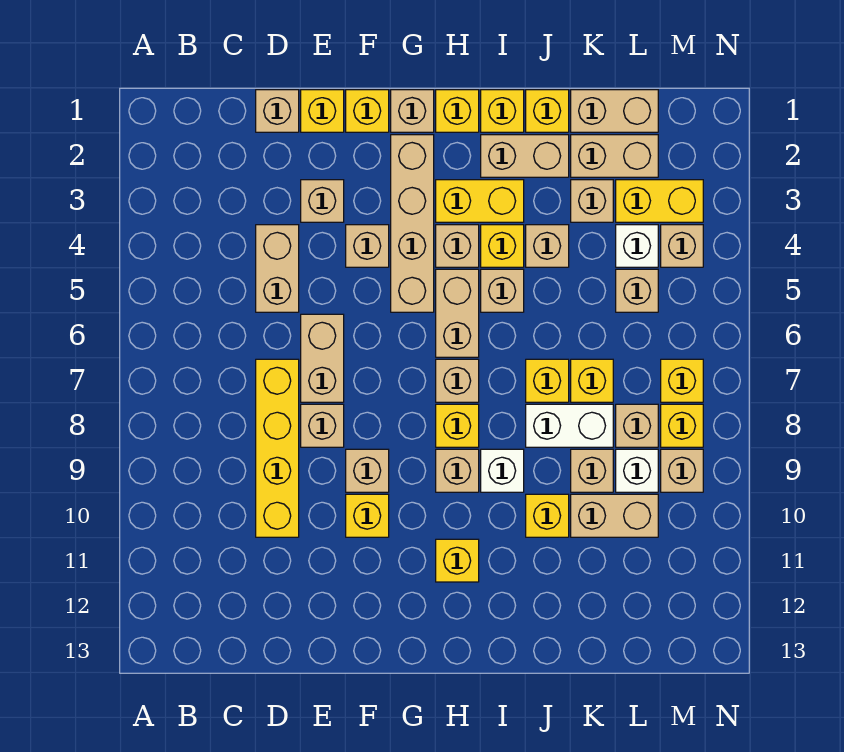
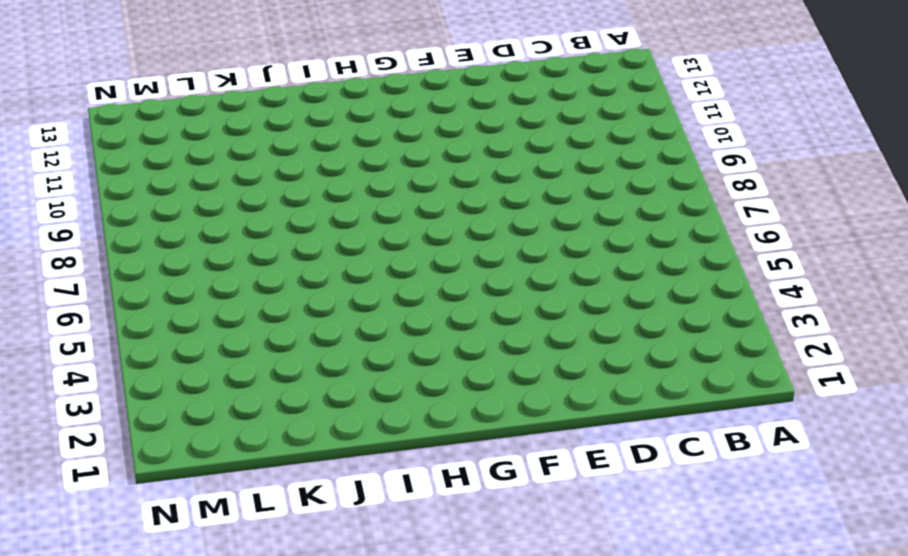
none -> tan 1x1 brick [256,90,299,132]
none -> tan 1x2 brick [256,225,299,312]
none -> yellow 1x4 brick [256,359,299,537]
none -> yellow 1x1 brick [301,90,344,132]

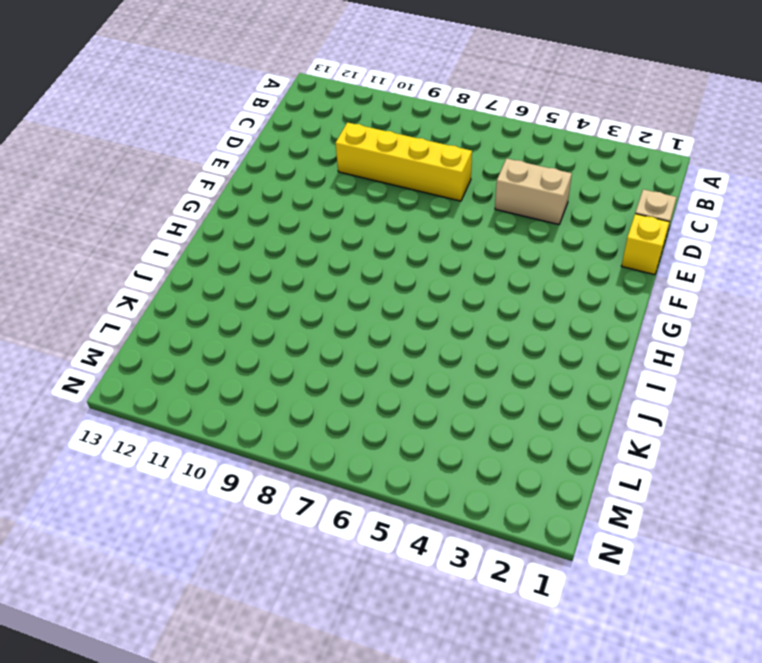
none -> tan 1x1 brick [301,180,344,222]
none -> tan 1x2 brick [301,314,344,402]
none -> tan 1x1 brick [301,404,344,447]
none -> yellow 1x1 brick [346,90,389,132]

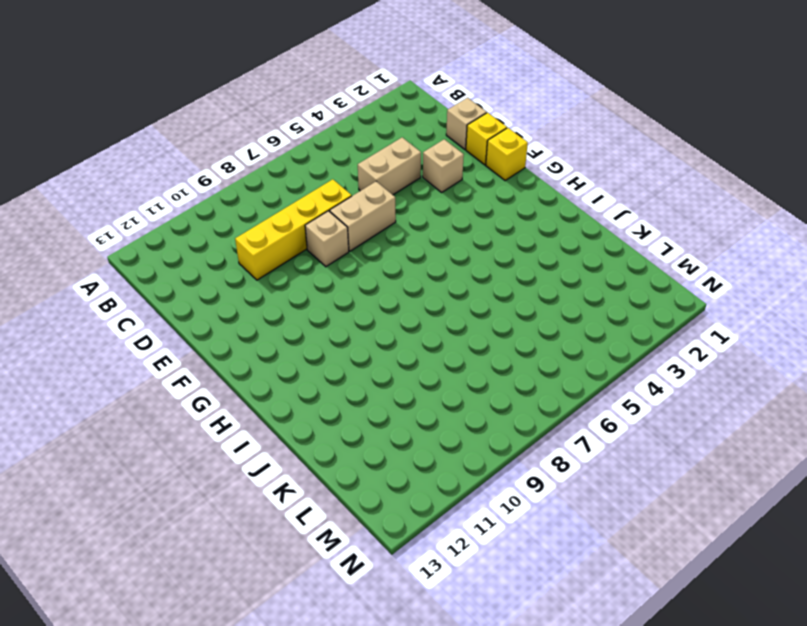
none -> tan 1x1 brick [346,225,389,267]
none -> tan 1x1 brick [346,449,389,492]
none -> yellow 1x1 brick [346,494,389,537]
none -> tan 1x1 brick [391,90,434,132]

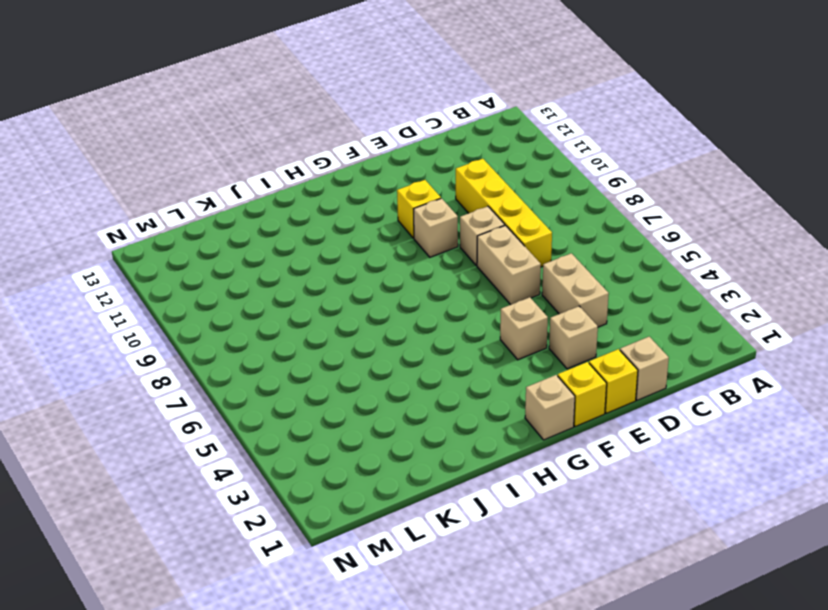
none -> tan 1x4 brick [391,135,434,312]
none -> yellow 1x1 brick [436,90,479,132]
none -> yellow 1x2 brick [436,180,524,222]
none -> tan 1x1 brick [436,225,479,267]

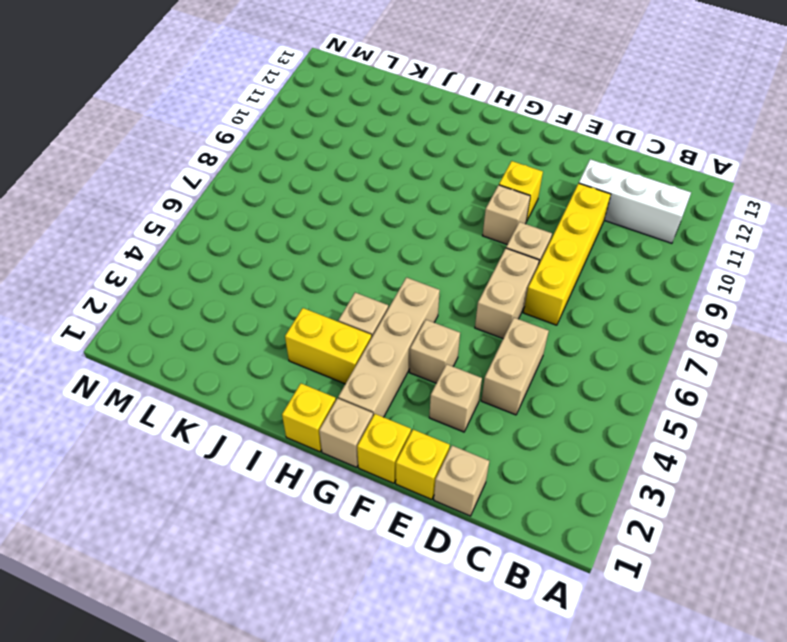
white 1x3 brick [579,159,691,243] -> none
none -> tan 1x2 brick [436,269,479,357]
none -> tan 1x1 brick [436,359,479,402]
none -> yellow 1x1 brick [436,404,479,447]
none -> tan 1x1 brick [436,449,479,492]

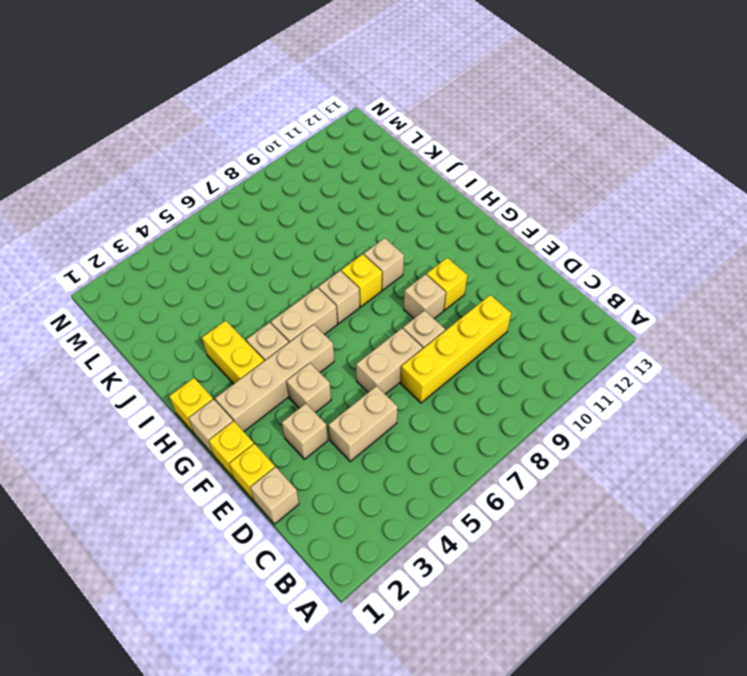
none -> yellow 1x1 brick [436,539,479,582]
none -> yellow 1x1 brick [481,90,524,132]
none -> tan 1x2 brick [481,135,569,177]
none -> yellow 1x1 brick [481,225,524,267]

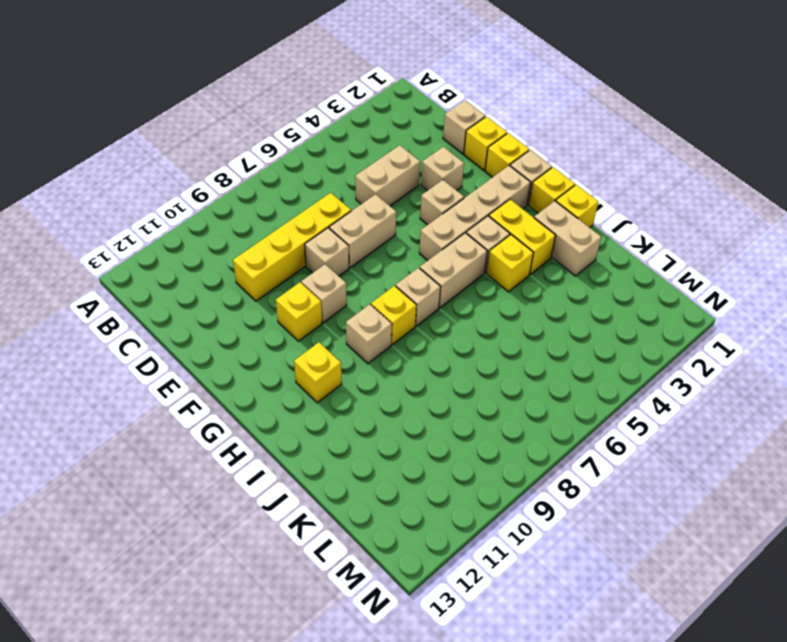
none -> tan 1x1 brick [481,269,524,312]
none -> white 1x1 brick [481,449,524,492]
none -> yellow 1x1 brick [526,90,569,132]
none -> tan 1x1 brick [526,225,569,267]

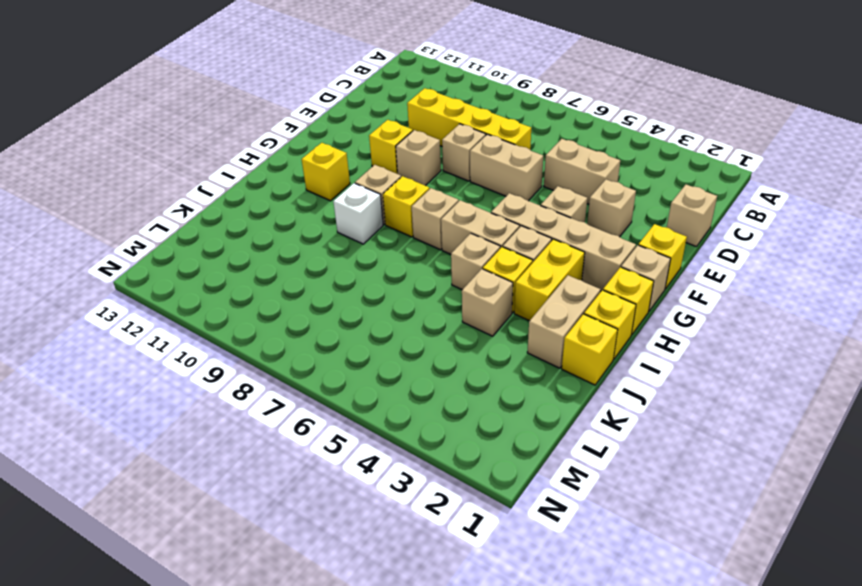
none -> yellow 1x1 brick [301,90,344,132]
none -> yellow 1x1 brick [526,359,569,402]
none -> white 1x2 brick [526,404,613,447]
none -> yellow 1x1 brick [526,494,569,537]

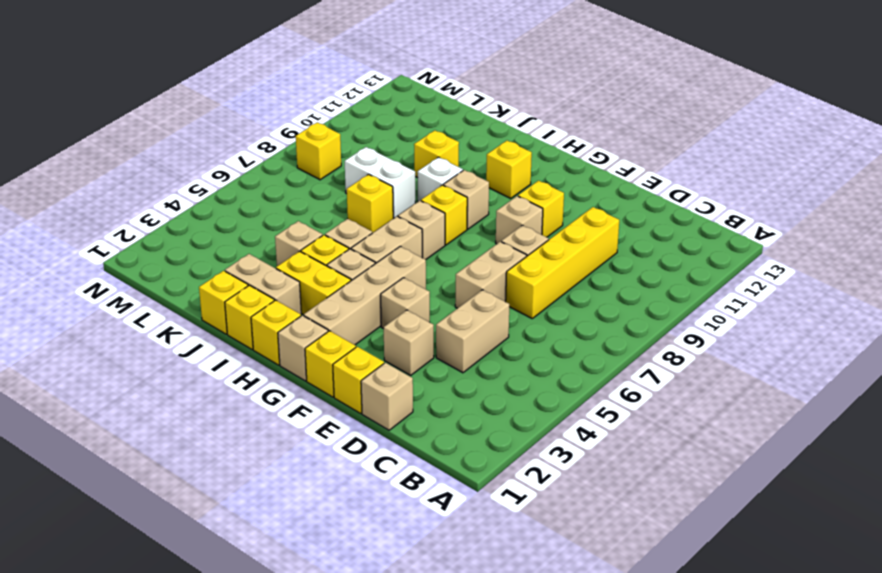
none -> tan 1x2 brick [571,90,658,132]
none -> tan 1x2 brick [571,135,658,177]
none -> tan 1x1 brick [571,180,613,222]
none -> yellow 1x1 brick [571,359,613,402]

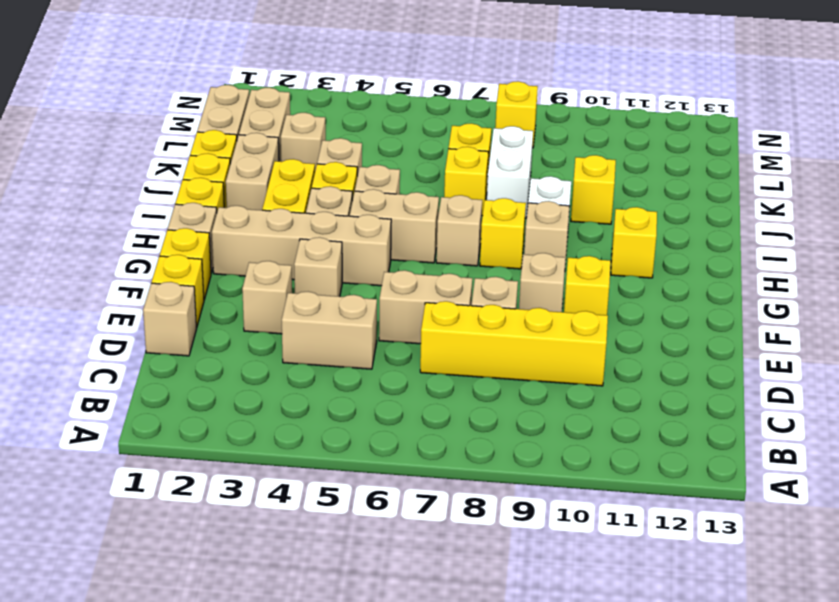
none -> tan 1x1 brick [571,449,613,492]
none -> tan 1x2 brick [571,494,658,537]
none -> yellow 1x2 brick [616,180,703,222]
none -> white 1x1 brick [616,225,658,267]

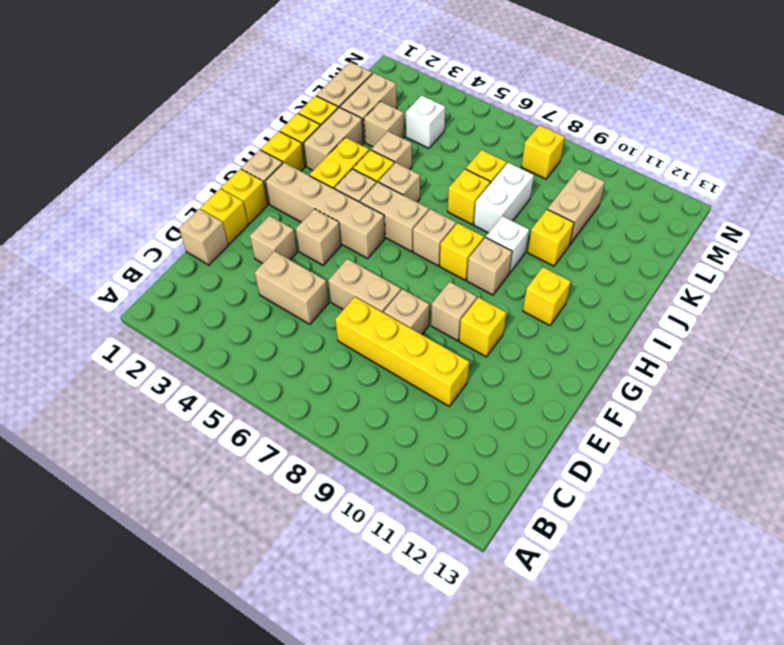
none -> tan 1x1 brick [571,449,613,492]
none -> yellow 1x2 brick [616,180,703,222]
none -> tan 1x1 brick [616,269,658,312]
none -> tan 1x1 brick [616,404,658,447]

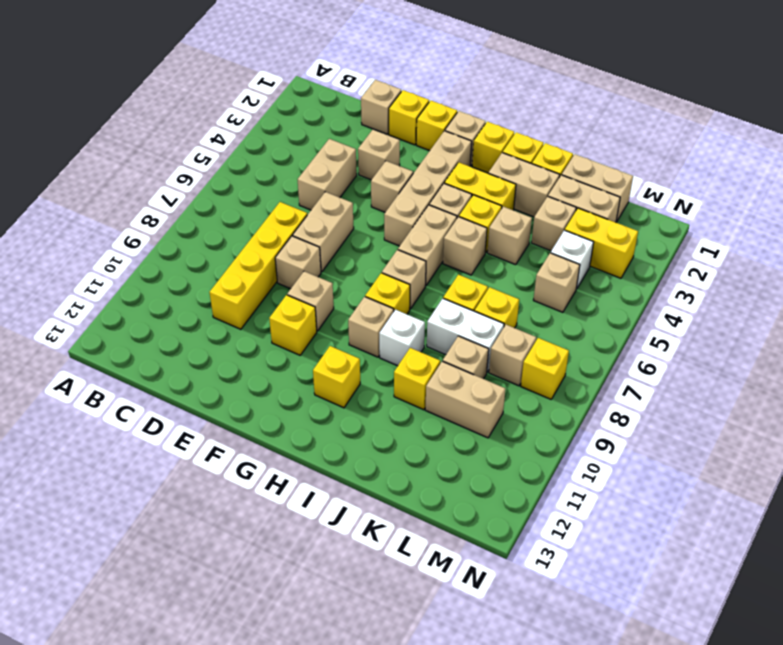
none -> white 1x1 brick [616,449,658,492]
none -> tan 1x1 brick [661,225,703,267]
none -> yellow 1x1 brick [661,359,703,402]
none -> tan 1x1 brick [661,449,703,492]

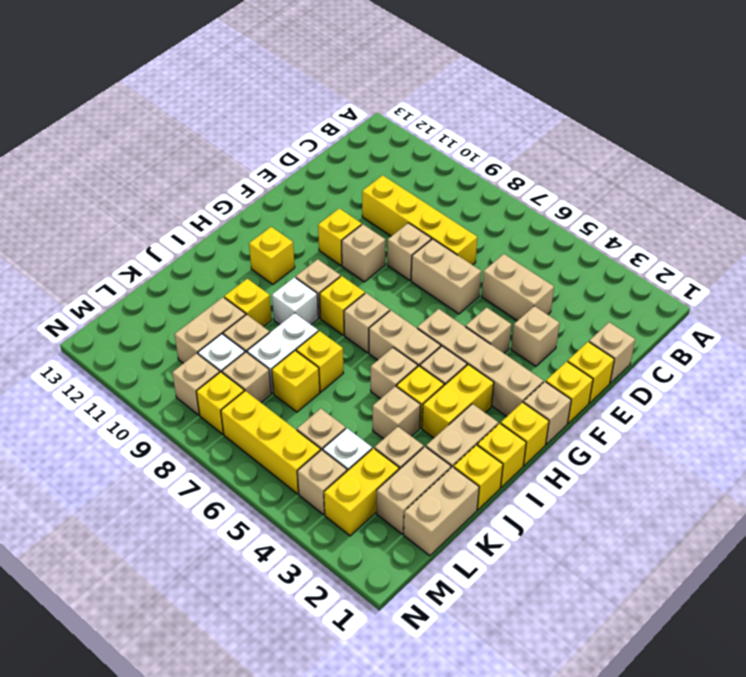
yellow 1x3 brick [221,391,321,494] -> yellow 1x1 brick [661,359,703,402]

